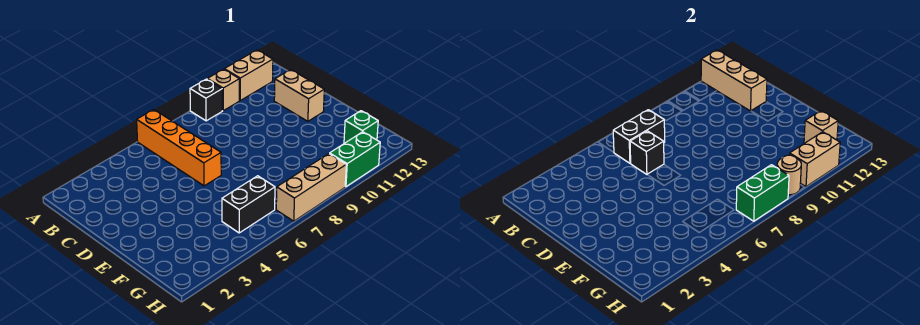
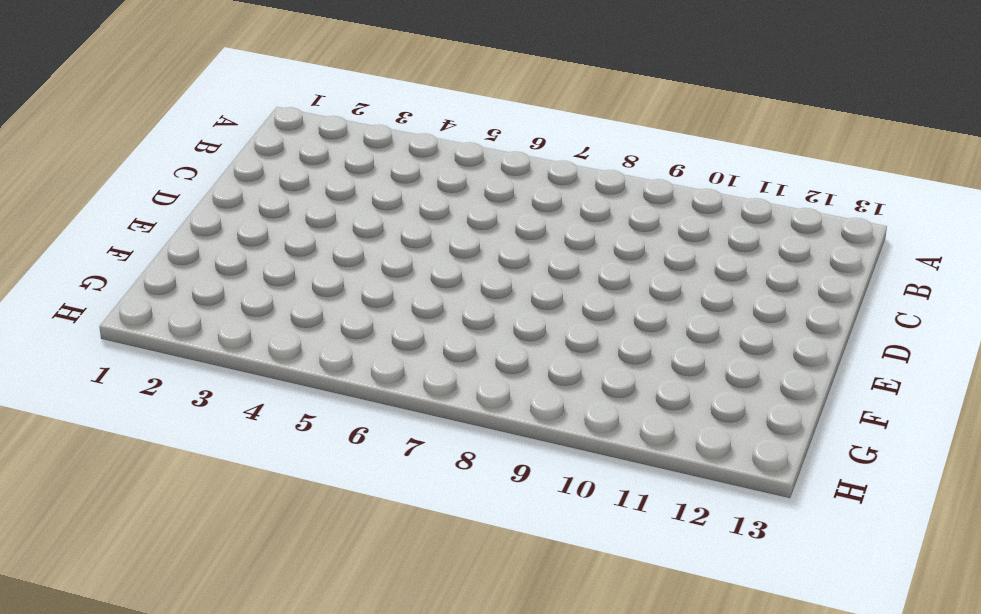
none -> orange 1x4 brick [137,110,221,186]
none -> black 1x1 brick [190,79,222,121]
none -> tan 1x1 brick [207,69,239,111]

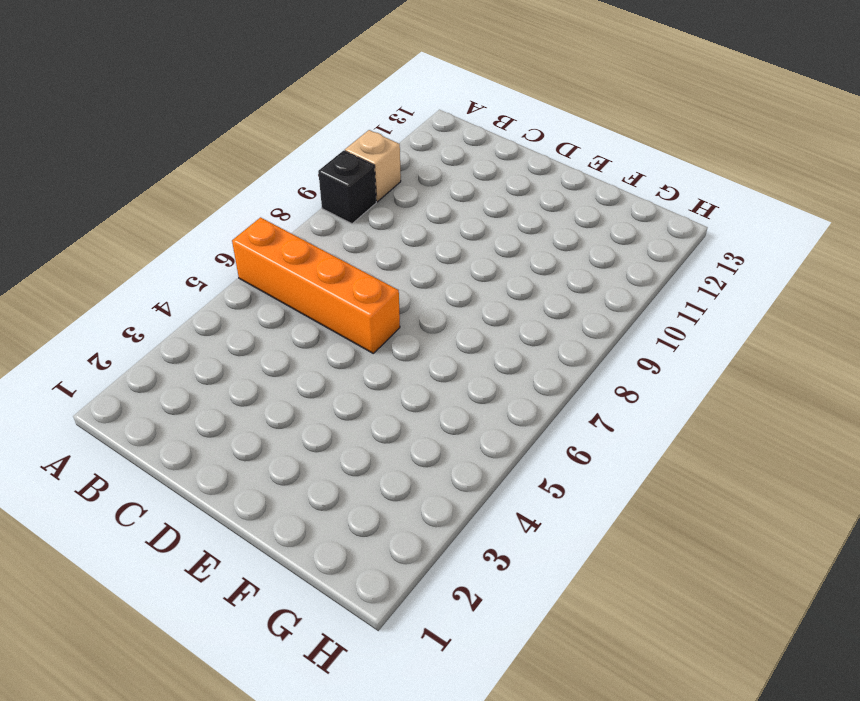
none -> tan 1x2 brick [224,50,273,100]
none -> tan 1x2 brick [274,70,324,121]
none -> black 1x2 brick [222,176,275,233]

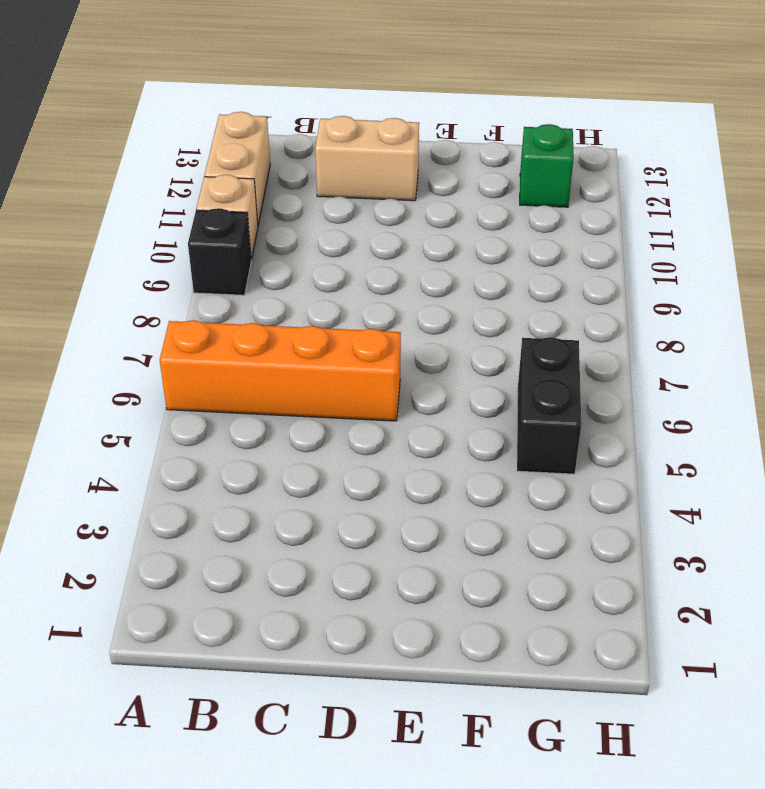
none -> tan 1x3 brick [276,154,346,221]
none -> green 1x2 brick [330,132,380,187]
none -> tan 1x3 brick [701,50,767,111]

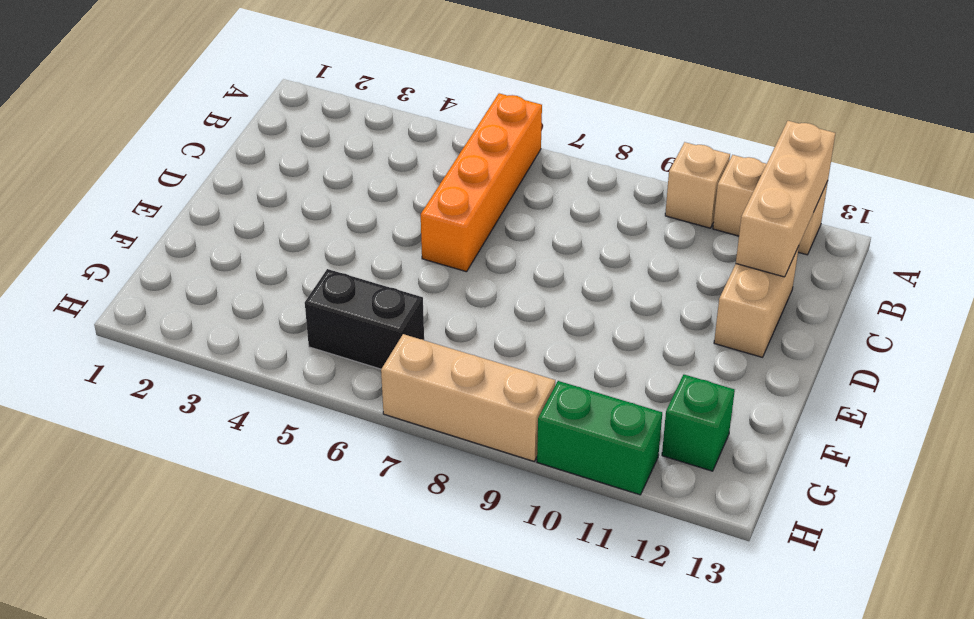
none -> black 1x1 brick [190,79,222,121]
none -> black 1x2 brick [613,110,665,163]
none -> black 1x1 brick [630,131,664,174]

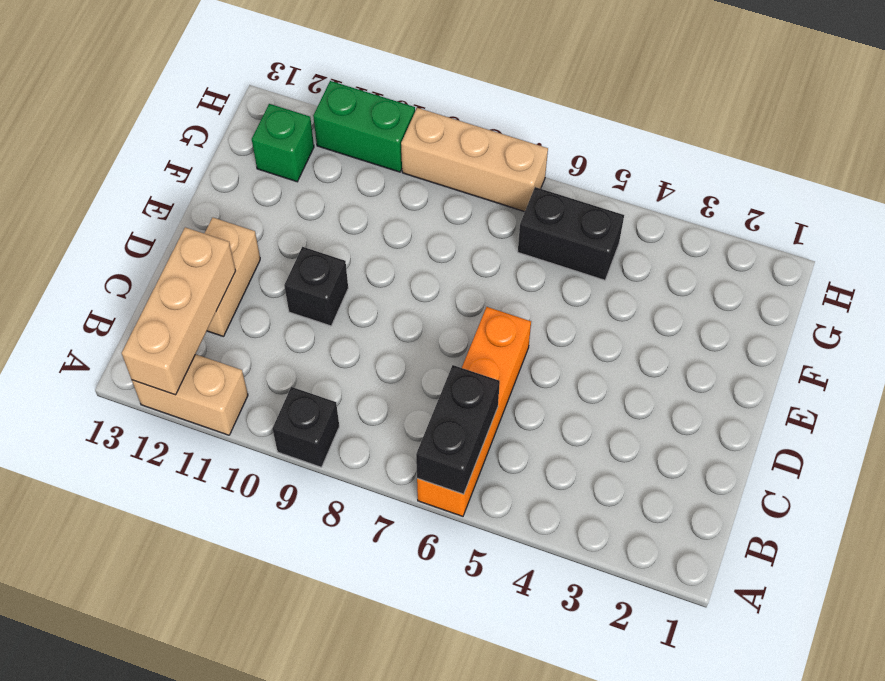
black 1x2 brick [416,365,500,494] -> black 1x2 brick turned to [613,110,665,163]
black 1x1 brick [284,247,348,326] -> black 1x1 brick moved to [630,131,664,174]
none -> tan 1x1 brick [207,69,239,111]
none -> tan 1x1 brick [804,111,838,143]
none -> green 1x2 brick [736,165,789,221]

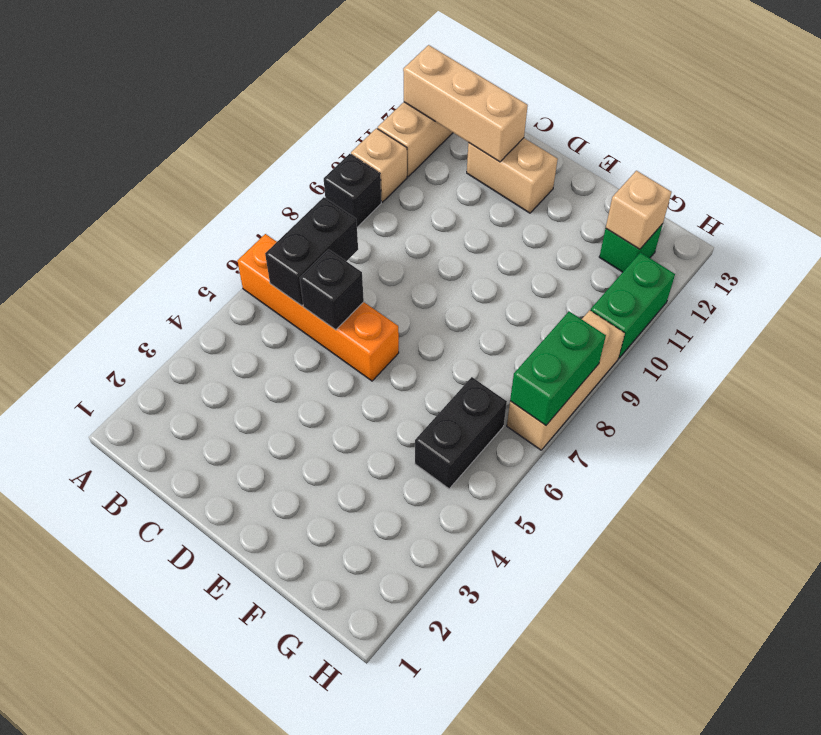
none -> tan 1x1 round brick [777,155,801,195]
none -> tan 1x2 brick [790,132,840,187]

